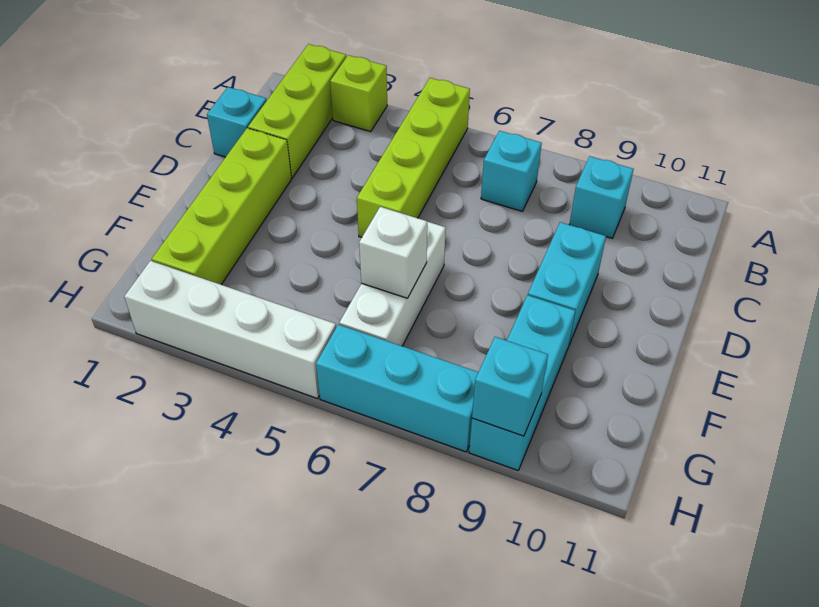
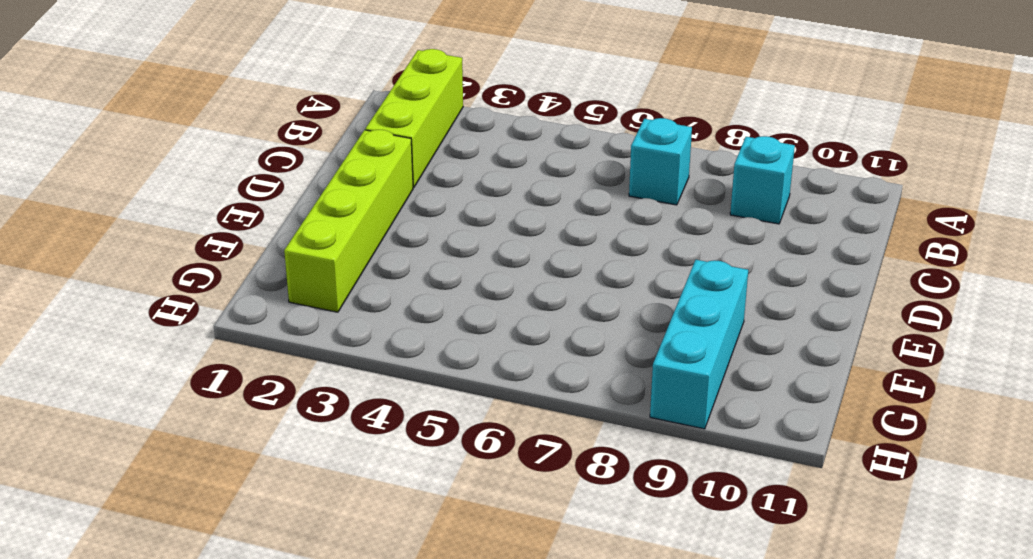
none -> lime 1x1 brick [330,55,387,132]
none -> lime 1x4 brick [357,78,470,237]
none -> cyan 1x1 brick [207,87,267,157]

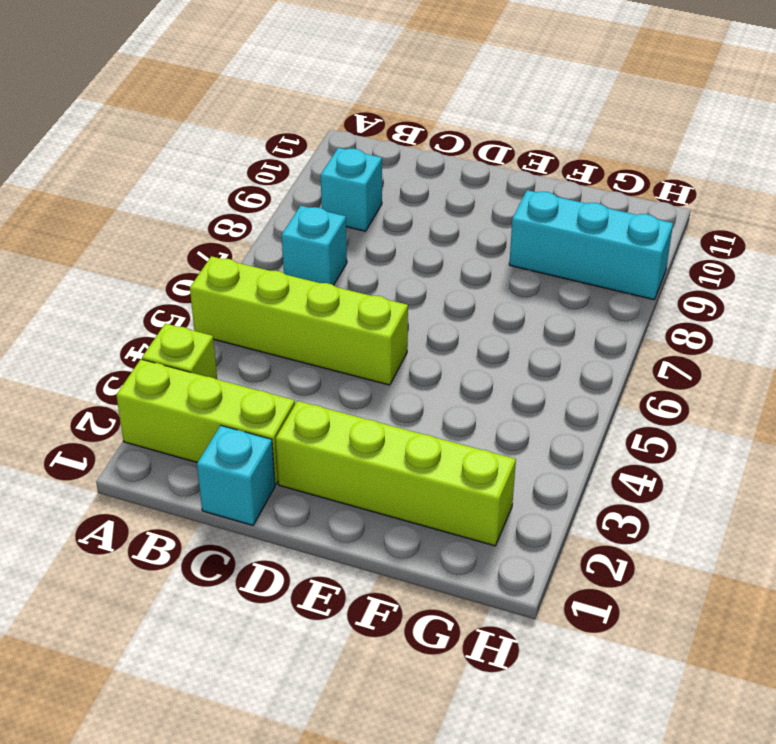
none -> cyan 1x2 brick [528,222,606,345]
none -> white 1x3 brick [339,222,446,346]
none -> white 1x4 brick [124,261,336,399]

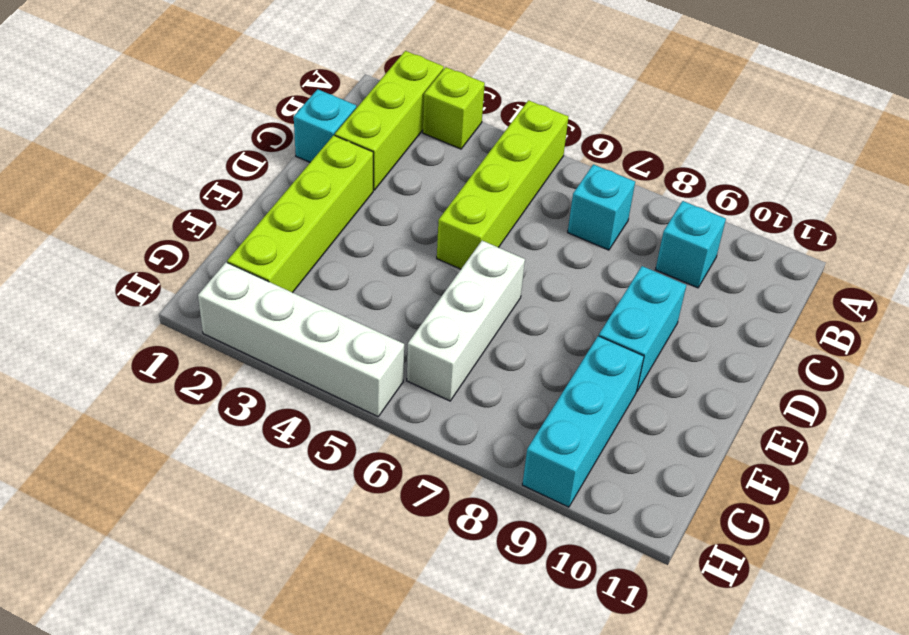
none -> cyan 1x3 brick [316,325,478,452]
none -> white 1x1 brick [359,207,427,298]
none -> cyan 1x1 brick [472,337,548,436]

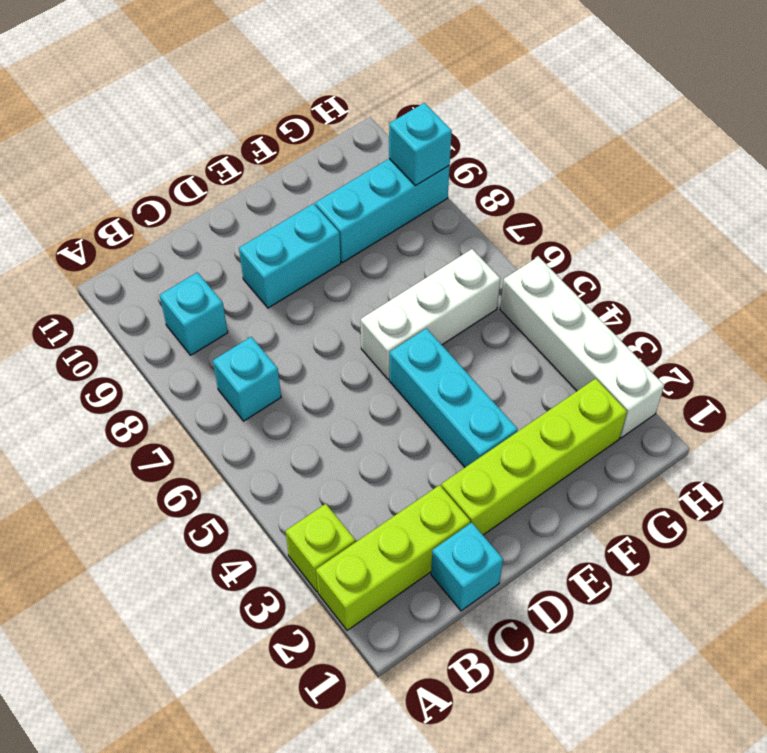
cyan 1x3 brick [389,328,518,467] -> cyan 1x3 brick moved to [316,325,478,452]
none -> lime 1x4 brick [357,78,470,237]
none -> white 1x1 brick [359,207,427,298]

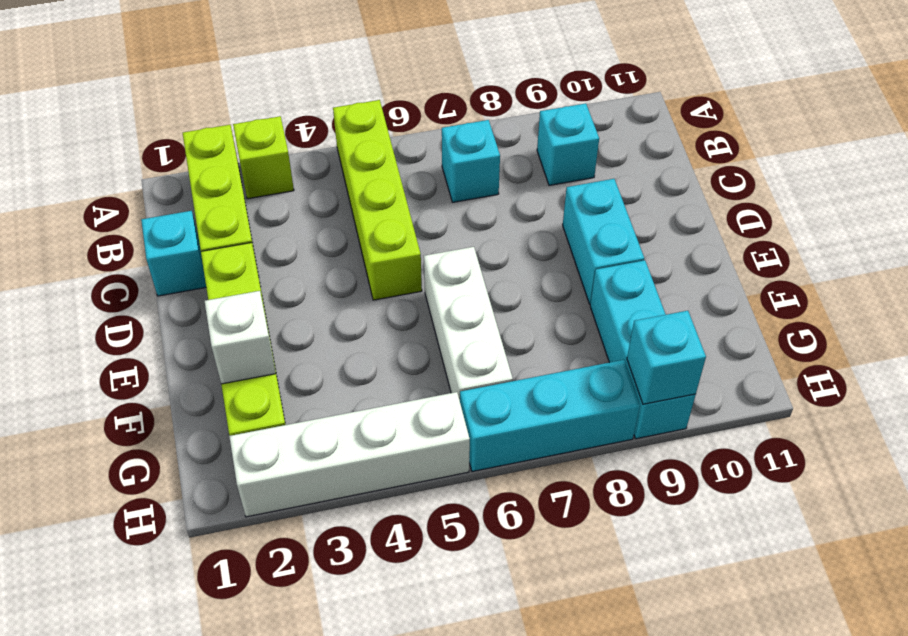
white 1x1 brick [205,291,276,384] -> white 1x1 brick moved to [359,207,427,298]

